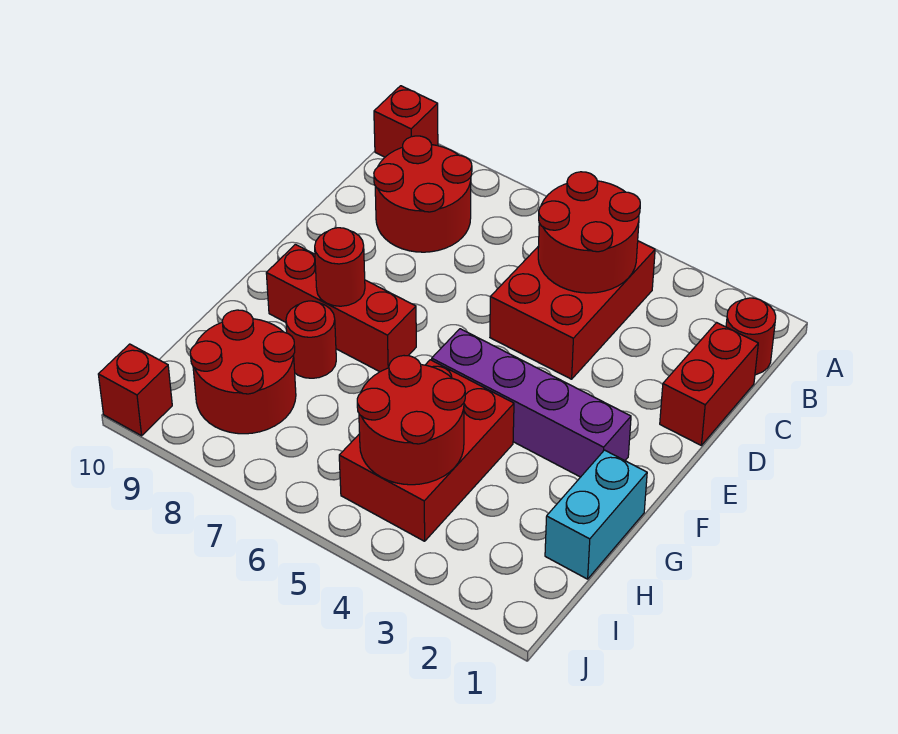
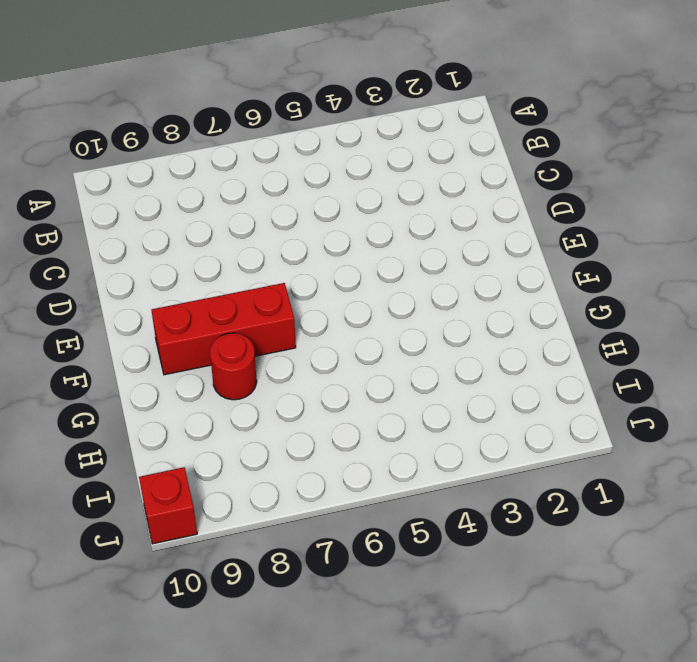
none -> red 1x1 brick [374,86,438,157]
none -> red 1x1 round brick [726,298,776,375]
none -> red 2x3 brick [490,241,655,379]

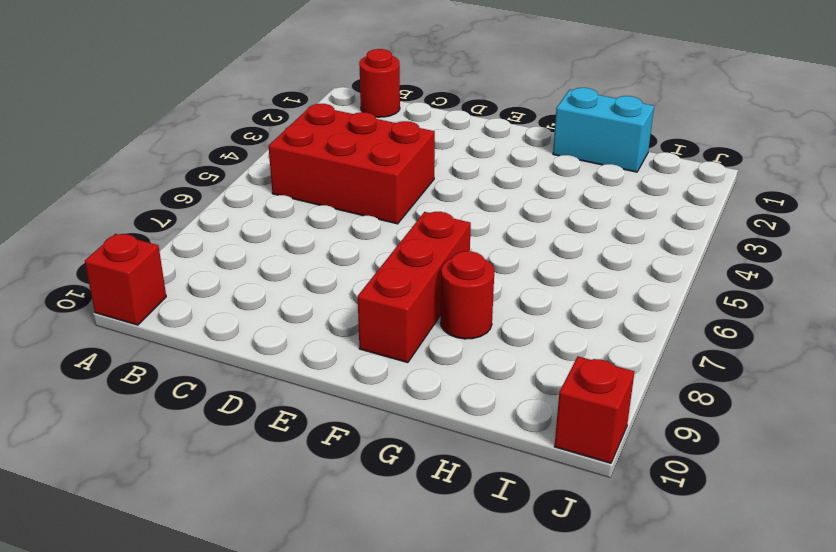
none -> red 2x2 round brick [374,136,472,252]
none -> red 1x2 brick [660,323,758,445]
none -> purple 1x4 brick [432,329,631,477]

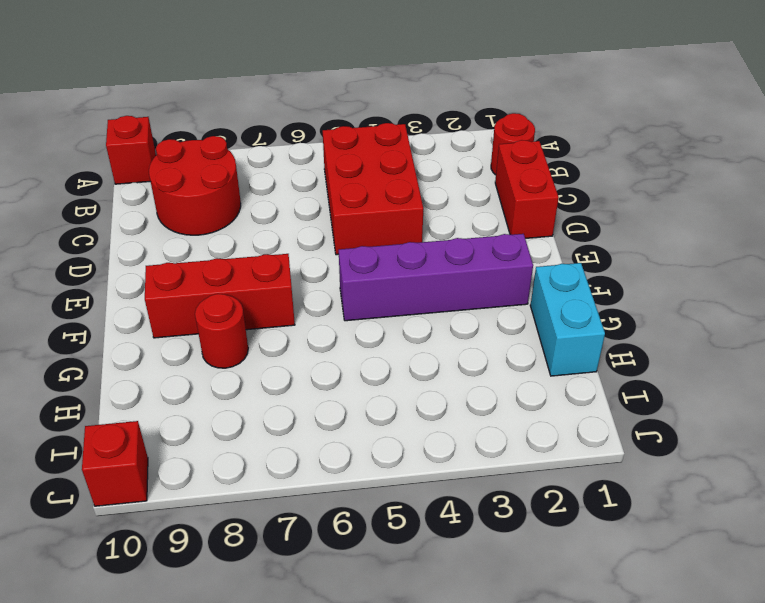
none -> red 2x3 brick [339,360,514,541]
none -> red 2x2 round brick [190,310,296,434]
none -> red 2x2 round brick [538,172,640,293]

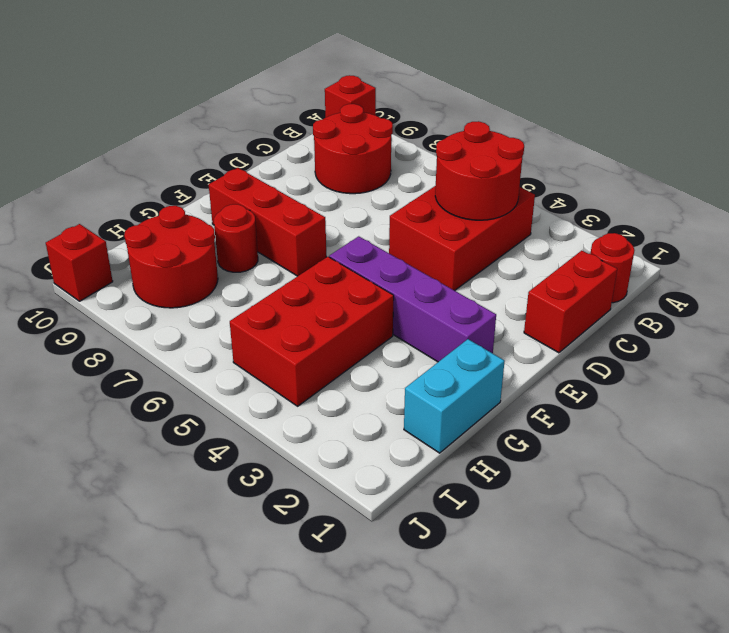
none -> red 1x1 round brick [315,228,365,306]
none -> red 2x2 round brick [357,356,465,485]

